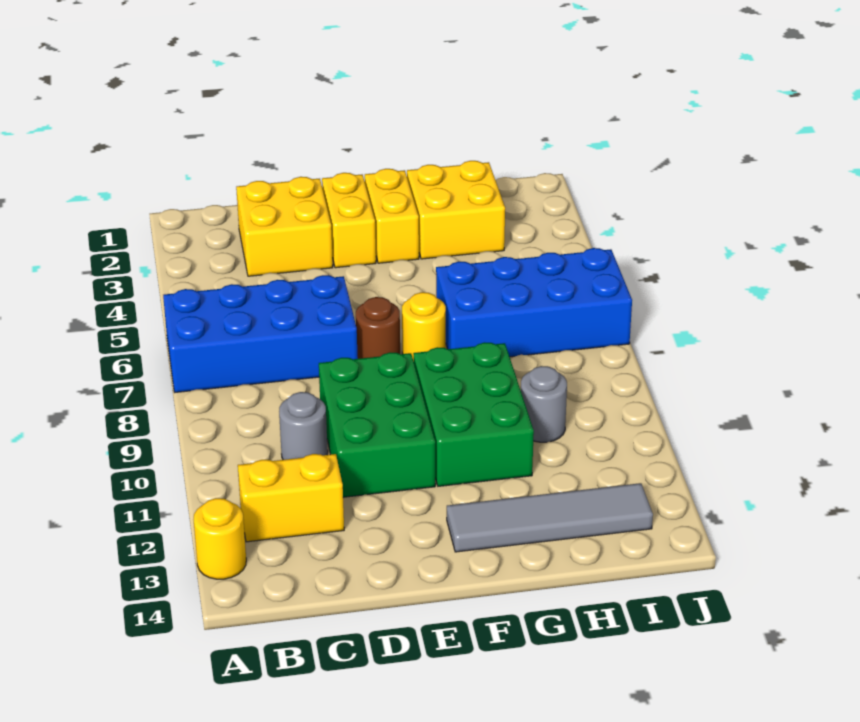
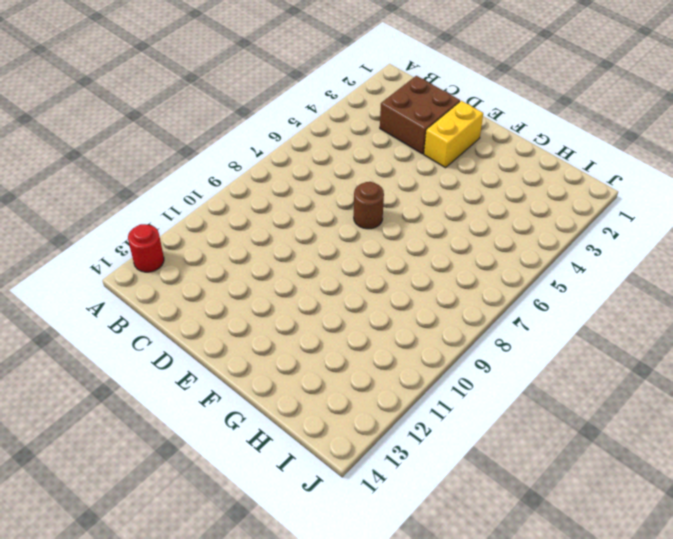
red 1x1 round brick [128,224,164,272] -> yellow 1x1 round brick [193,498,246,579]
brown 2x2 brick [380,76,460,154] -> yellow 2x2 brick [236,177,333,276]
none -> blue 2x4 brick [163,275,358,392]
none -> yellow 1x2 brick [238,454,344,542]
none -> grey 1x1 round brick [279,392,328,460]

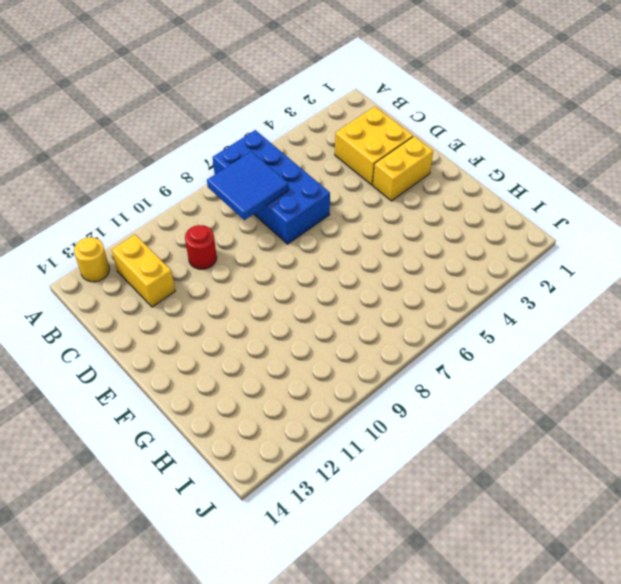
blue 2x2 tile [207,152,289,220] -> none
red 1x1 round brick [185,225,217,269] -> grey 1x1 round brick [279,392,328,460]
none -> green 2x3 brick [319,352,435,497]
none -> brown 1x1 round brick [356,297,400,359]
none -> yellow 1x2 brick [365,169,419,263]

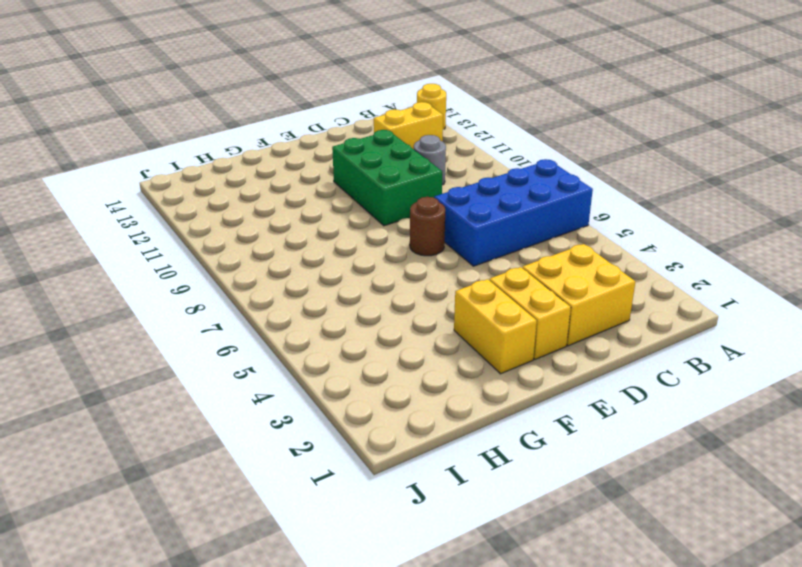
none -> yellow 1x1 round brick [402,292,446,361]
none -> green 2x3 brick [413,342,534,486]
none -> grey 1x4 tile [447,483,653,552]

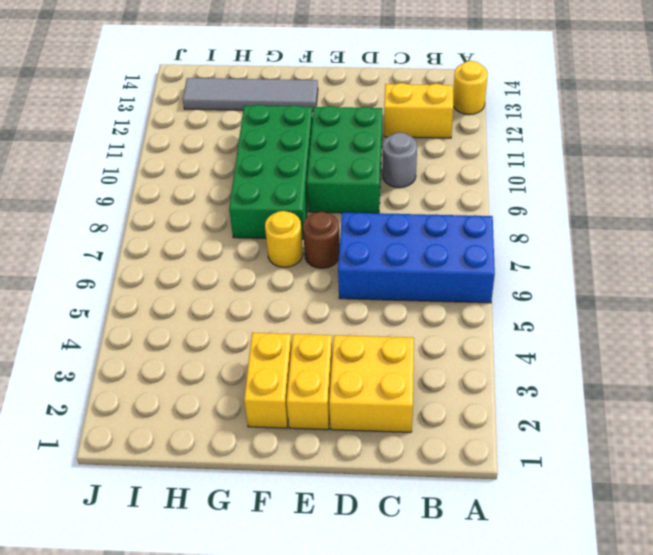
green 2x4 brick [229,105,313,239] -> green 2x3 brick [413,342,534,486]
none -> yellow 2x2 brick [407,161,505,259]
none -> blue 2x4 brick [436,248,632,357]
none -> grey 1x1 round brick [521,366,567,442]

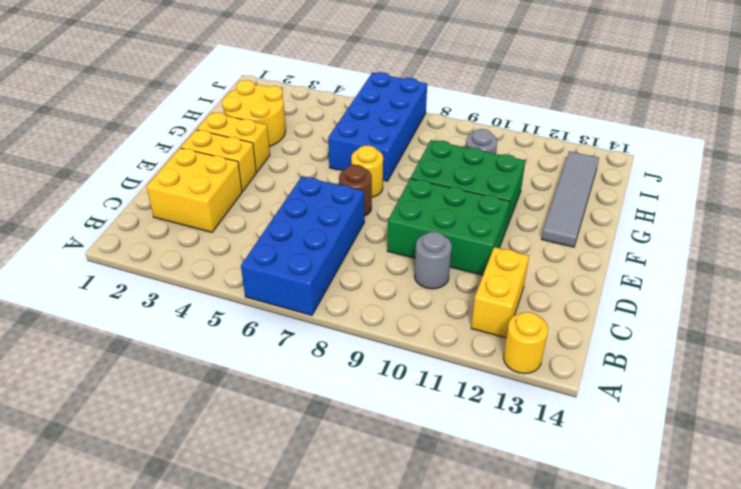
yellow 2x2 round brick [222,80,286,147] -> yellow 2x2 brick [407,161,505,259]

